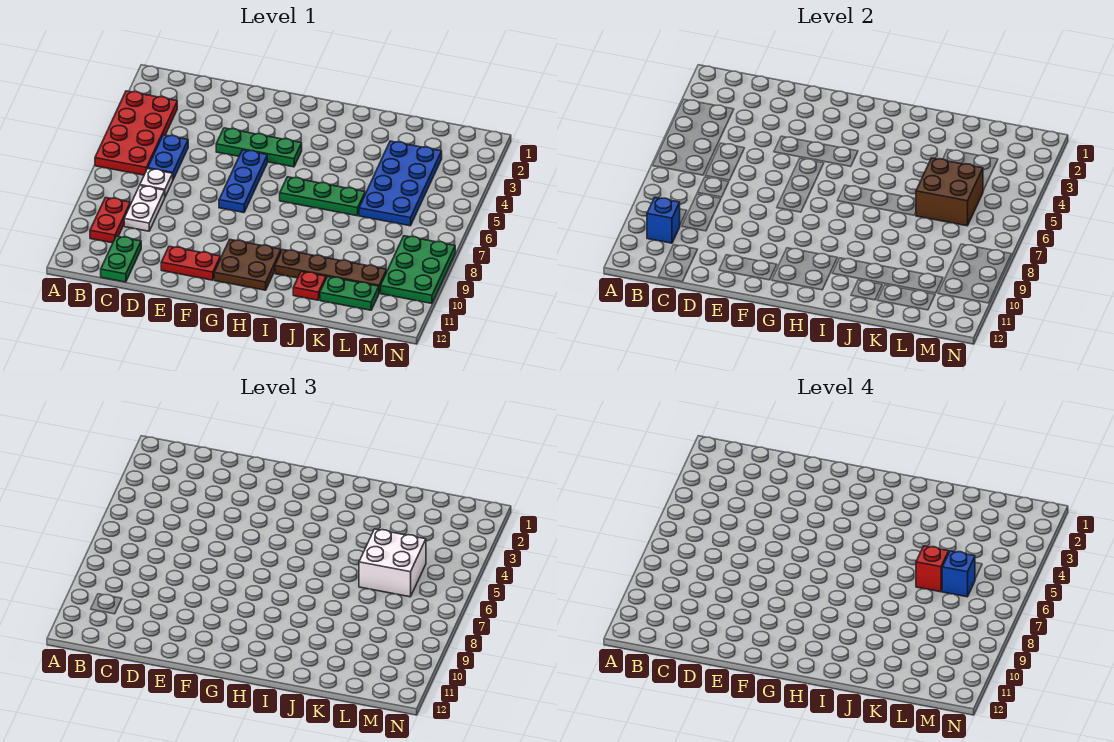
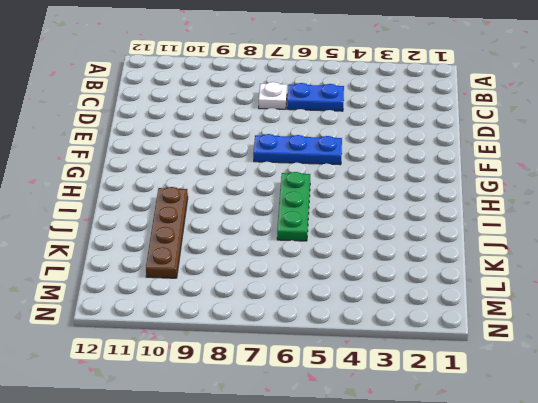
none -> red 2x4 plate [95,91,177,175]
none -> red 1x2 plate [90,197,130,243]
none -> white 1x2 plate [124,186,165,231]

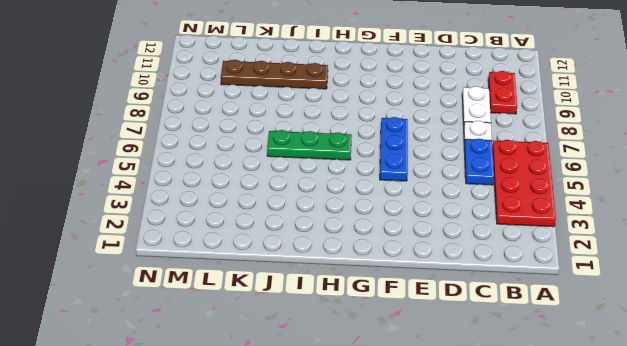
none -> green 1x2 plate [101,236,141,282]
none -> green 1x3 plate [216,128,302,167]
none -> red 1x2 plate [161,246,220,280]

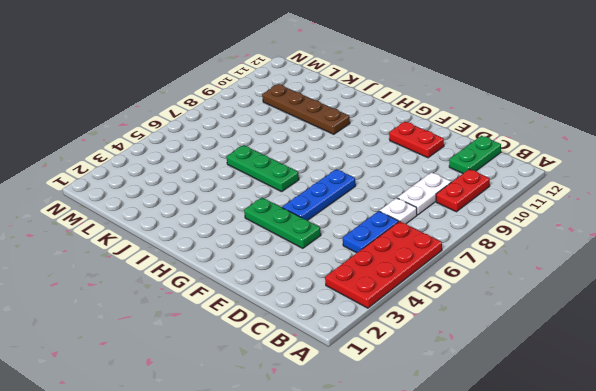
none -> brown 2x2 plate [214,240,281,290]
none -> red 1x1 plate [293,271,326,300]
none -> blue 2x4 plate [359,141,442,226]

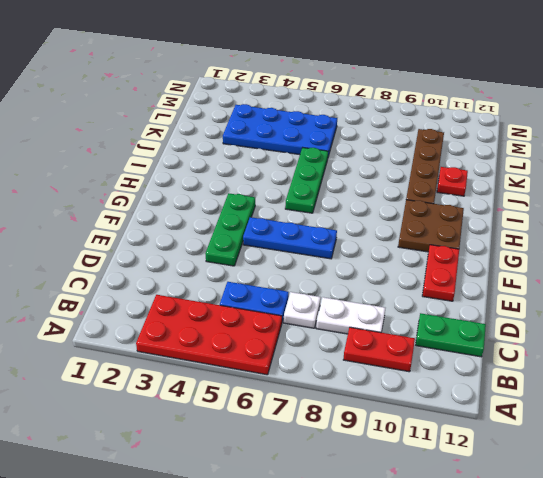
none -> green 1x2 plate [320,276,379,310]
none -> green 2x3 plate [381,236,455,304]
none -> blue 1x1 brick [647,198,680,243]

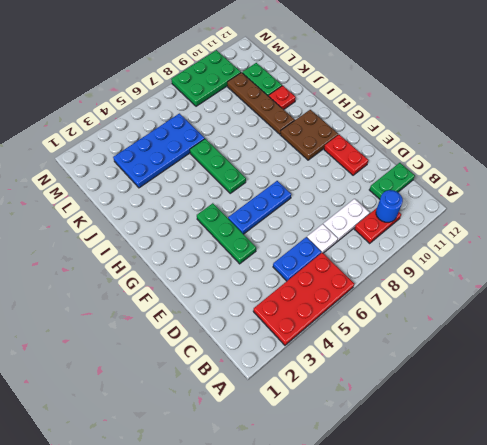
blue 1x1 round brick [376,190,403,222] -> blue 1x1 brick [647,198,680,243]
none -> brown 2x2 brick [916,158,983,226]
none -> white 2x2 brick [359,529,426,597]
none -> red 1x1 brick [916,546,949,592]

